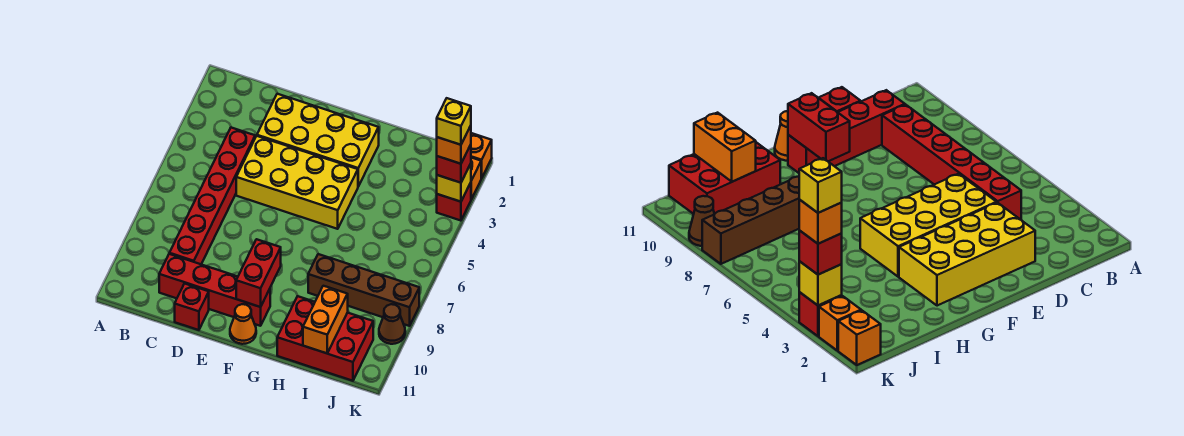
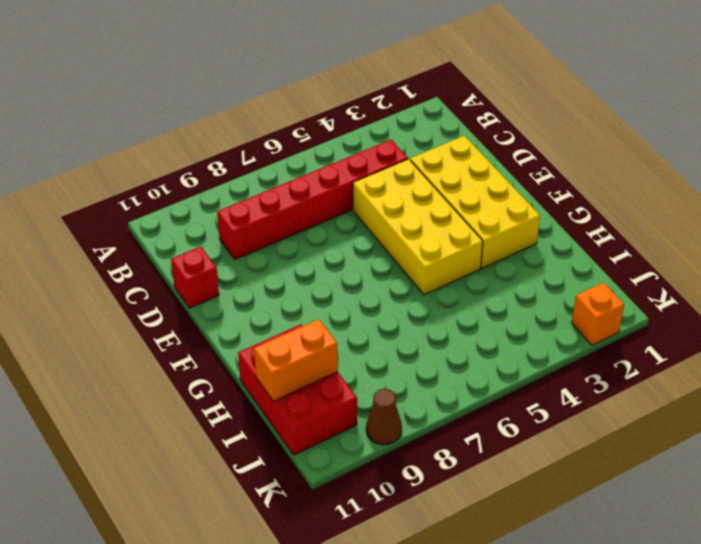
none -> red 1x4 brick [159,254,270,326]
none -> orange 1x1 cone [230,304,256,344]
none -> brown 1x4 brick [308,254,419,326]

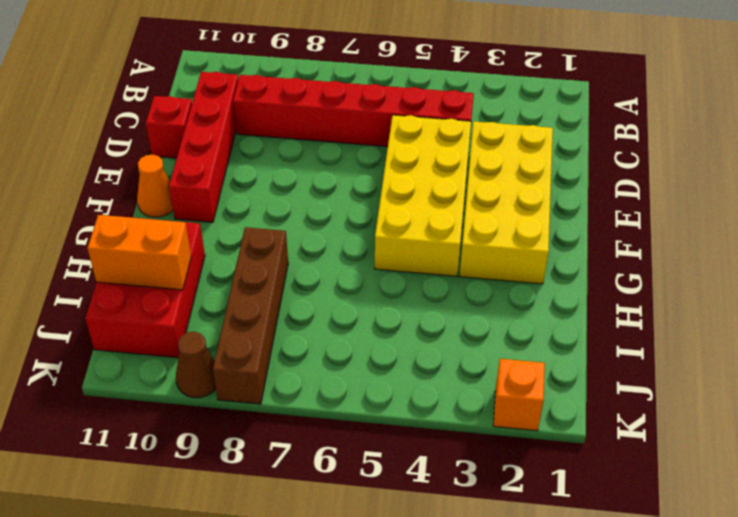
none -> orange 1x1 brick [471,133,492,178]
none -> red 1x1 brick [437,183,471,221]
none -> red 1x2 brick [236,239,281,307]

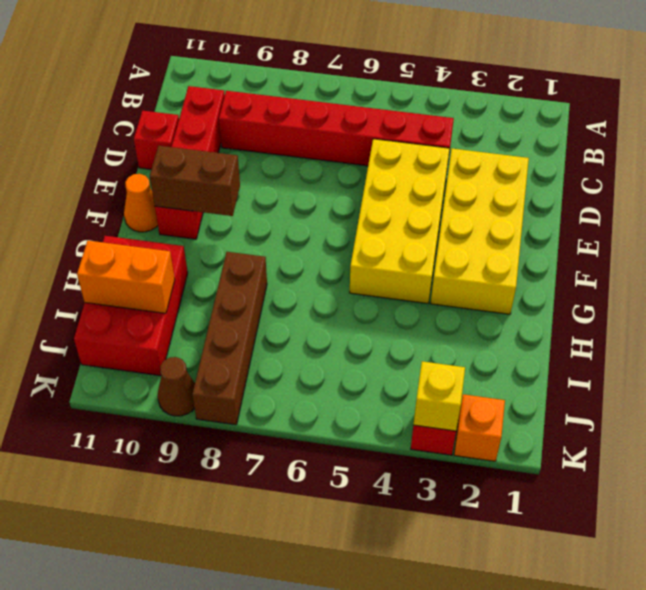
brown 1x2 brick [150,146,240,216] -> red 1x2 brick [236,239,281,307]
none -> orange 1x1 brick [471,133,492,178]
none -> red 1x1 brick [437,145,471,183]
none -> orange 1x1 brick [437,126,471,164]

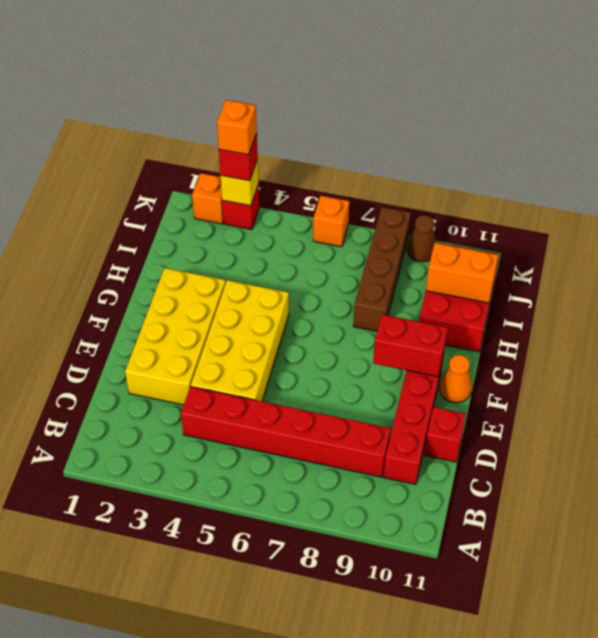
orange 1x1 brick [313,196,349,247] -> orange 1x1 brick moved to [471,133,492,178]
none -> yellow 1x1 brick [437,98,471,145]

